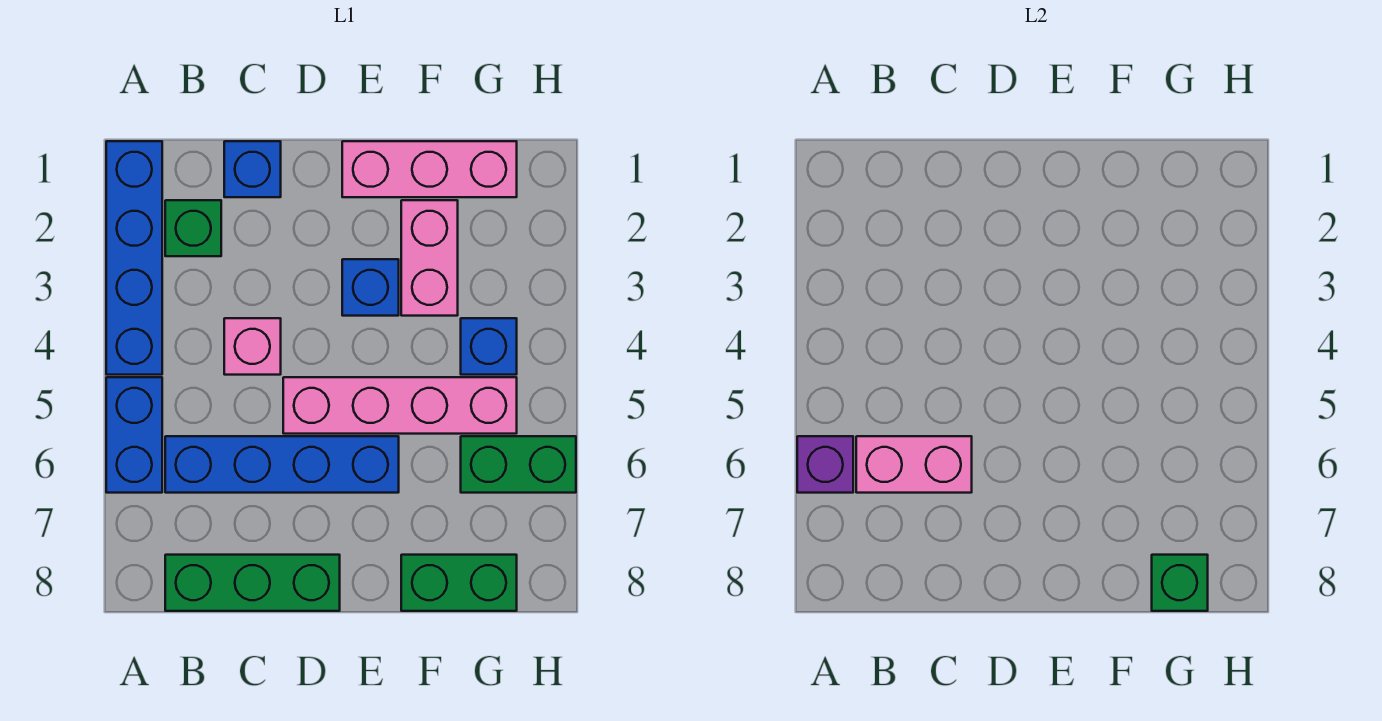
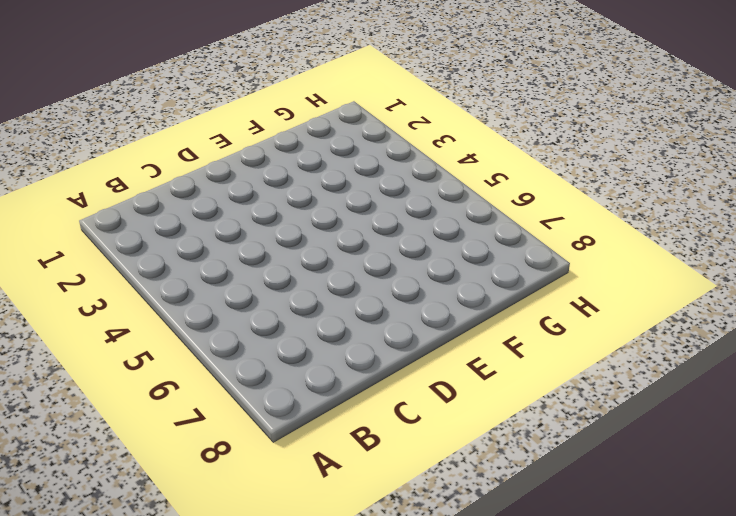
none -> blue 1x4 brick [106,141,162,375]
none -> blue 1x2 brick [106,377,162,493]
none -> green 1x1 brick [165,200,221,256]

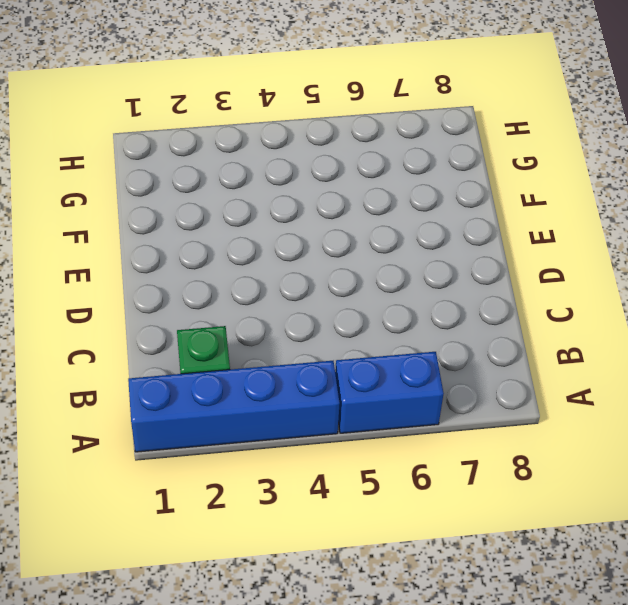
none -> blue 1x4 brick [165,436,399,493]
none -> green 1x3 brick [165,555,340,611]
none -> blue 1x1 brick [224,141,281,197]

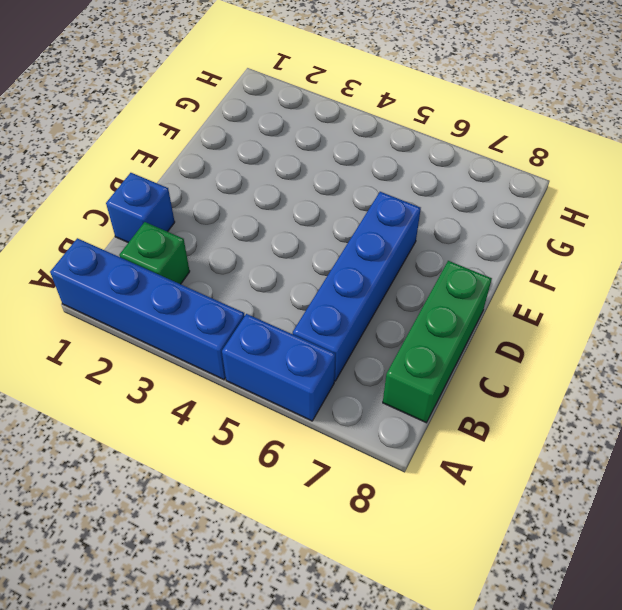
none -> pink 1x1 brick [224,318,281,375]
none -> pink 1x4 brick [283,377,517,434]
none -> pink 1x3 brick [342,141,517,197]

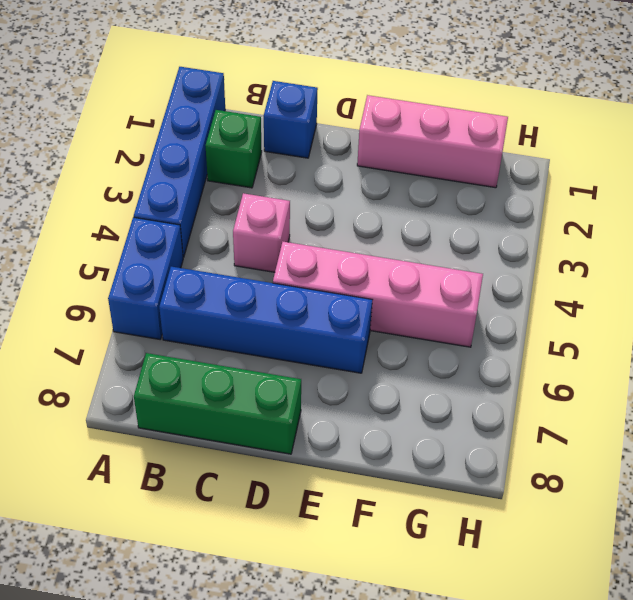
none -> blue 1x1 brick [342,259,399,316]
none -> pink 1x2 brick [401,200,458,316]
none -> green 1x2 brick [401,555,517,611]

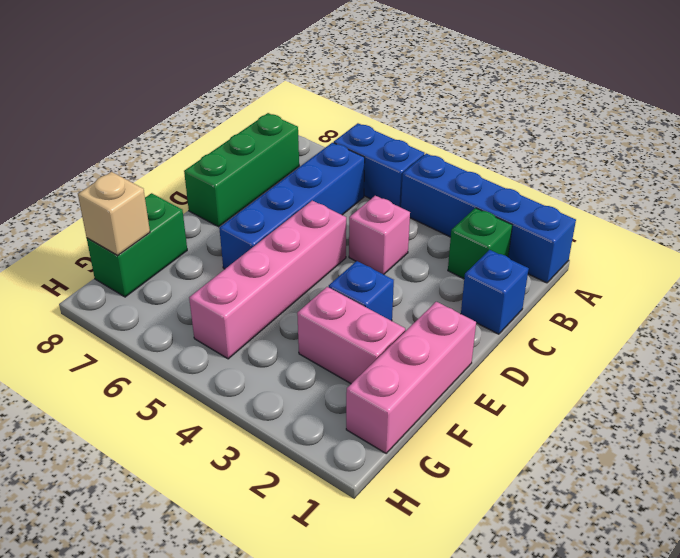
tan 1x1 brick [78,172,150,256] -> green 1x1 brick [1152,555,1208,611]
none -> blue 1x1 brick [461,318,517,375]
none -> green 1x2 brick [461,436,576,493]
none -> purple 1x1 brick [797,436,853,493]

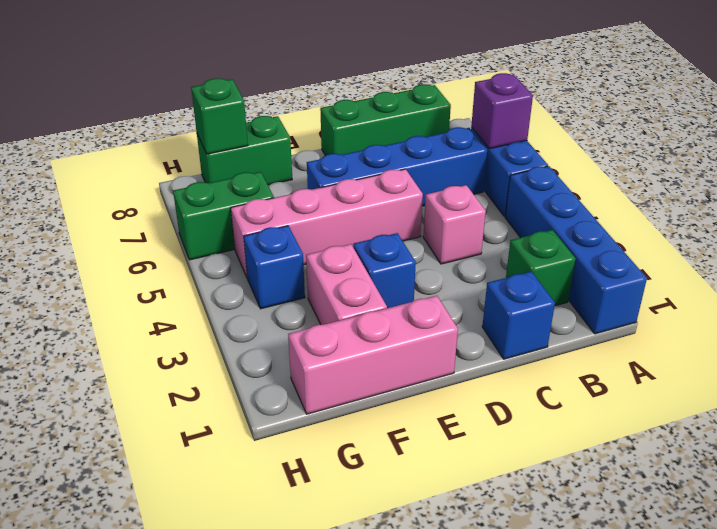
none -> pink 1x2 brick [856,436,972,493]

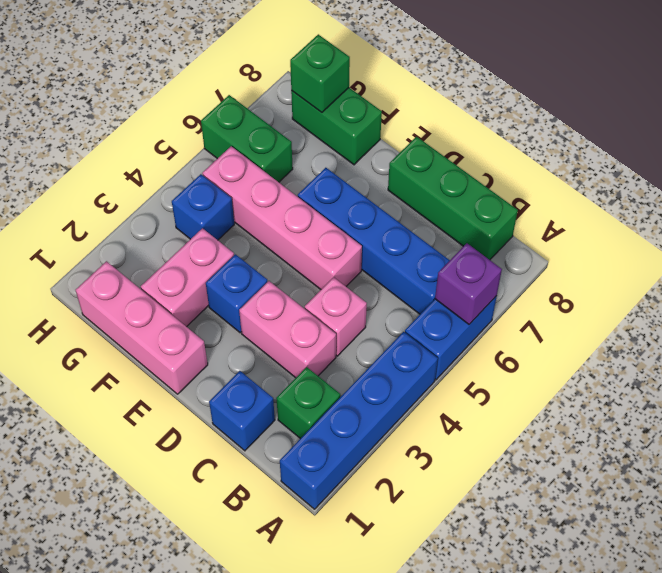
pink 1x2 brick [239,281,336,378] -> pink 1x2 brick moved to [856,436,972,493]

